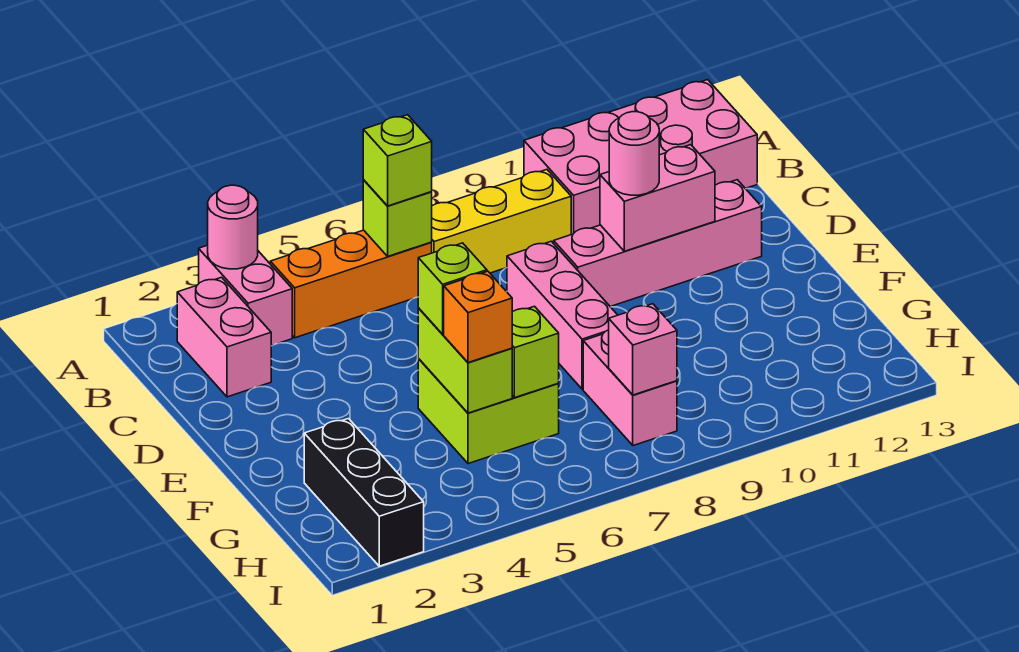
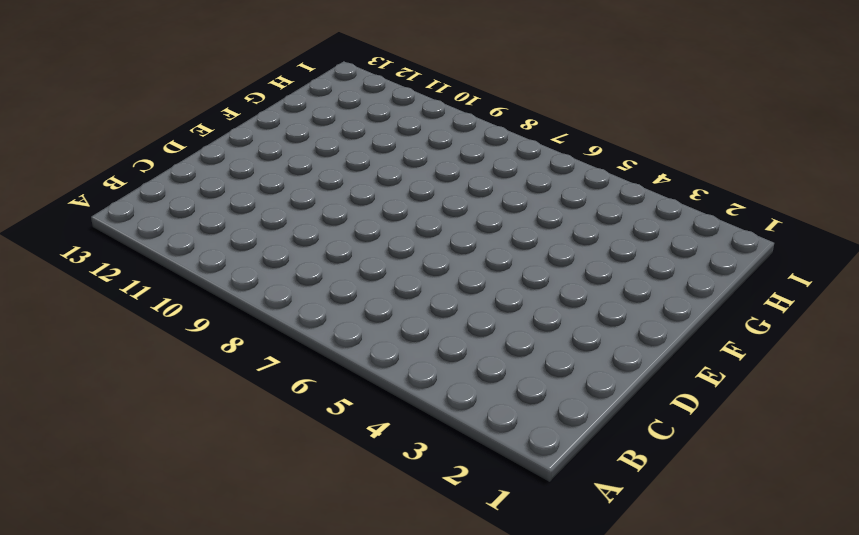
none -> pink 1x2 brick [199,245,292,346]
none -> pink 2x4 brick [524,80,757,234]
none -> pink 1x2 brick [177,277,271,397]

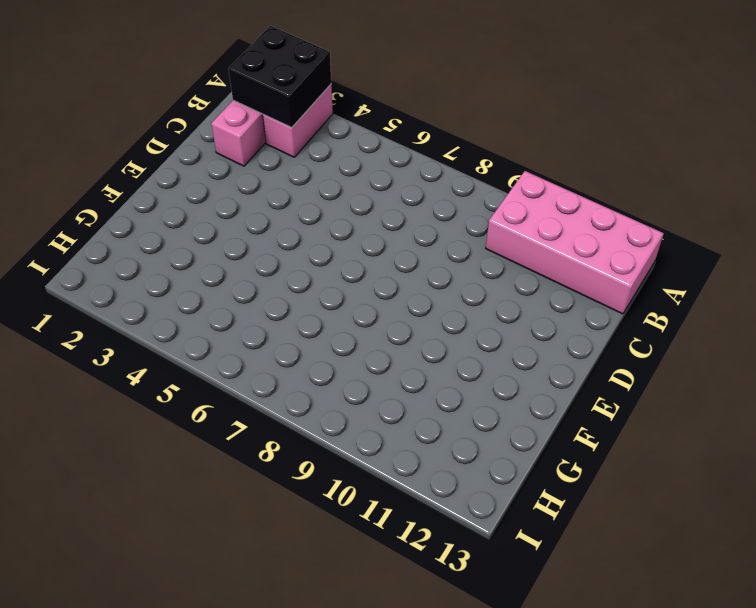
black 2x2 brick [229,26,331,127] -> pink 1x1 round brick [208,185,258,269]
none -> orange 1x3 brick [270,230,432,338]
none -> yellow 1x3 brick [432,170,571,273]
none -> pink 1x3 brick [507,241,617,389]

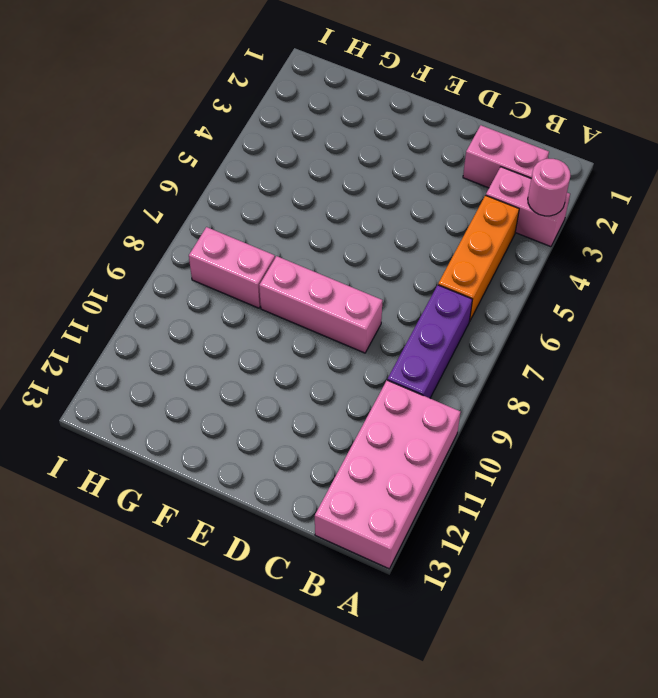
purple 1x3 brick [388,285,472,398] -> yellow 1x3 brick [432,170,571,273]
none -> pink 1x4 brick [554,180,762,307]
none -> lime 2x2 brick [418,359,559,464]
none -> black 1x3 brick [304,419,424,566]

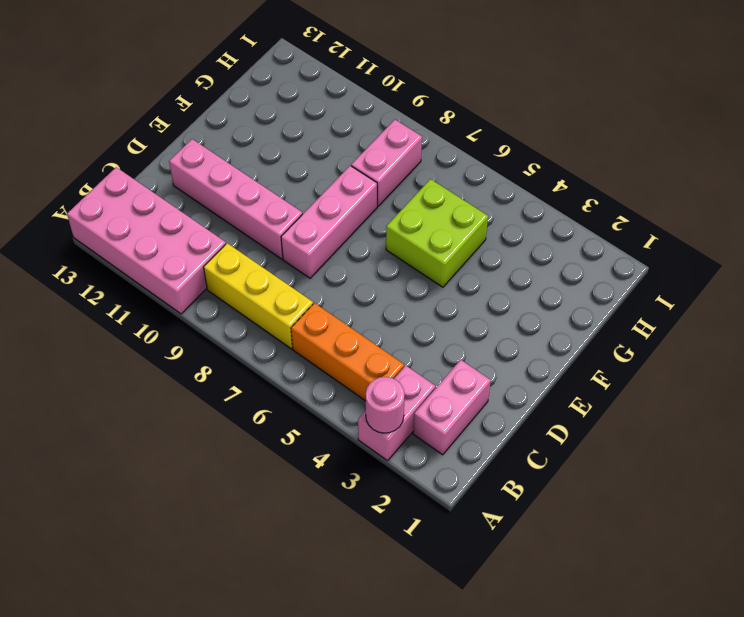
none -> black 1x3 brick [304,419,424,566]
none -> lime 1x1 brick [363,180,432,256]
none -> pink 1x2 brick [600,145,715,251]

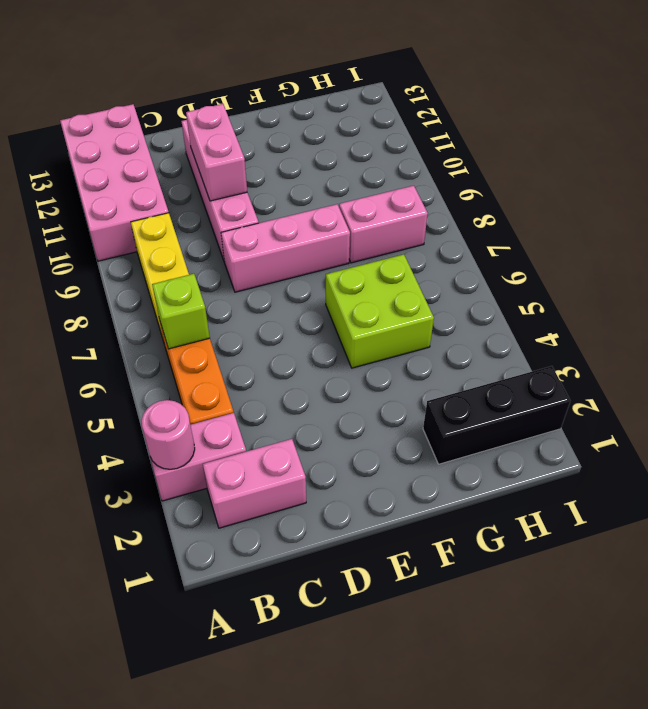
none -> lime 1x2 brick [418,308,512,413]
none -> lime 1x1 brick [512,306,559,398]
none -> pink 1x1 brick [609,304,677,395]

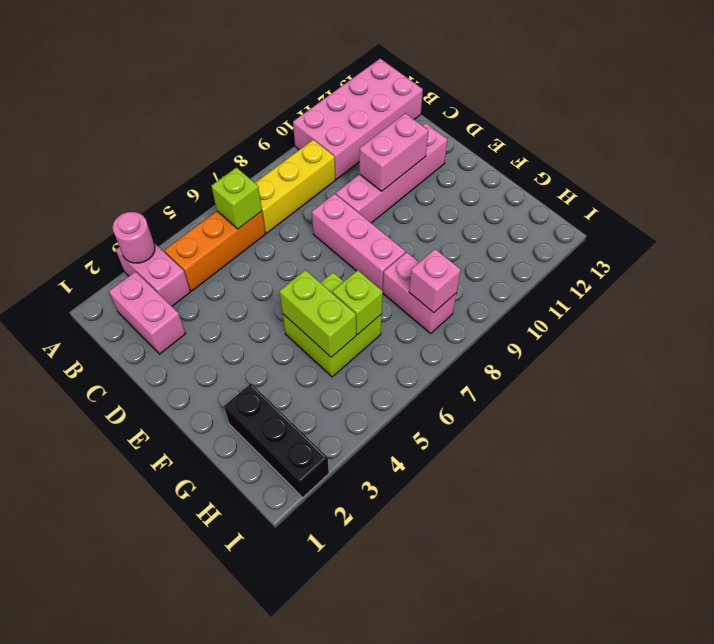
none -> lime 1x1 brick [363,115,432,206]
none -> pink 1x1 round brick [609,112,659,195]
none -> lime 1x1 brick [418,243,487,334]

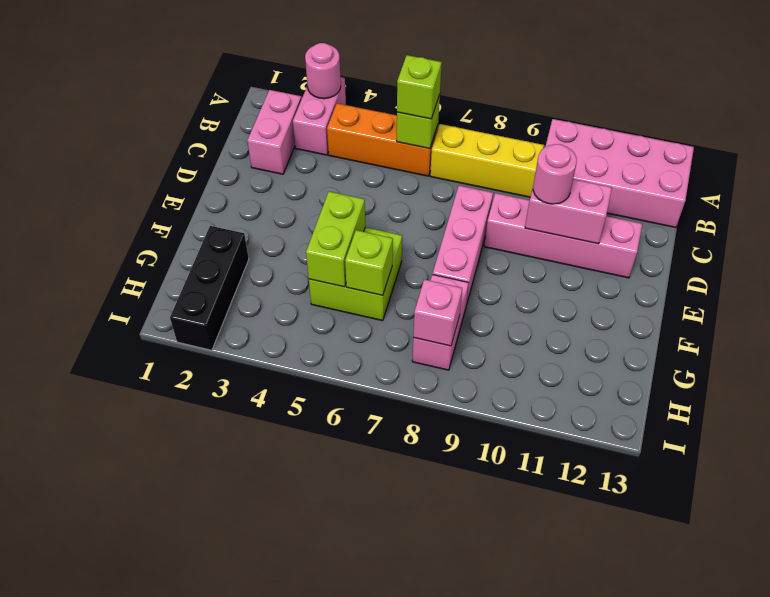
none -> lime 1x1 brick [418,243,487,334]
none -> orange 1x1 brick [444,271,512,363]

